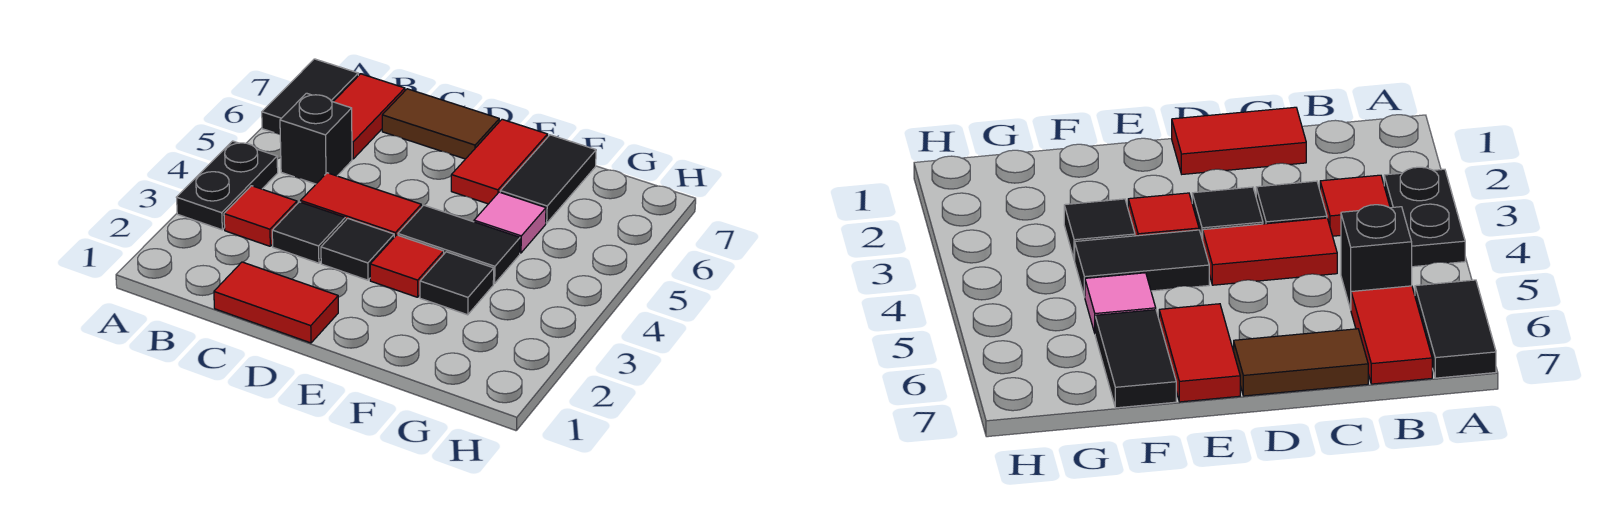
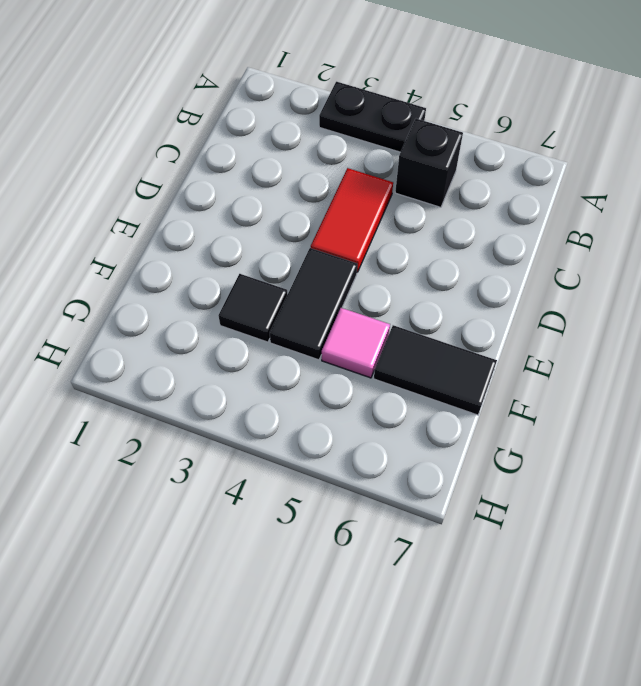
none -> black 1x2 tile [262,59,358,134]
none -> red 1x1 tile [224,186,297,246]
none -> red 1x2 tile [333,74,405,159]

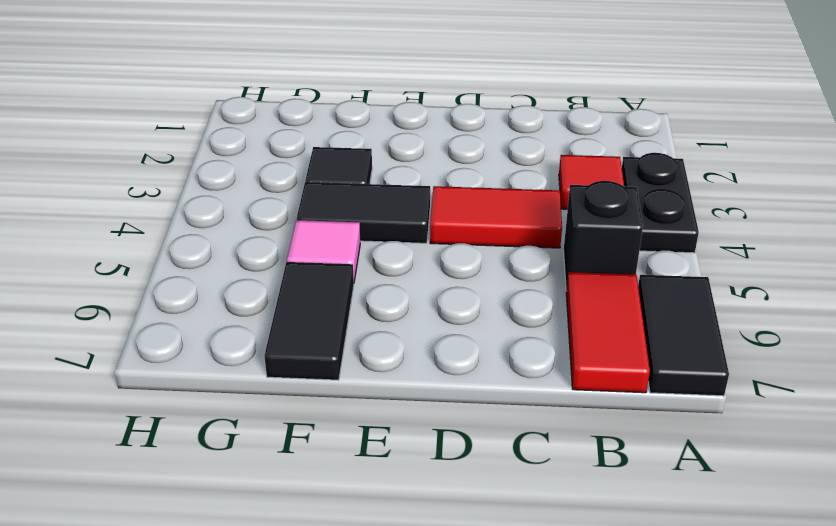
none -> red 1x2 tile [214,262,338,343]
none -> black 1x1 tile [272,202,345,263]
none -> brown 1x2 tile [382,89,499,159]

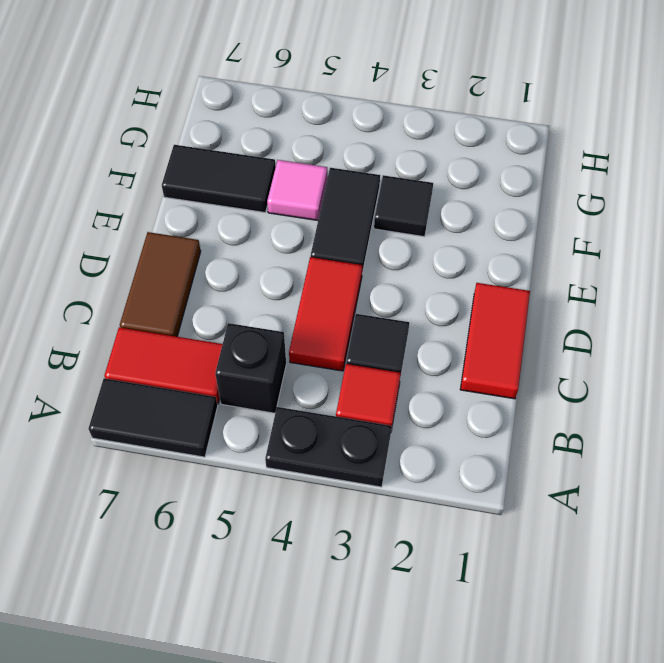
none -> black 1x1 tile [321,218,394,280]
none -> red 1x1 tile [370,235,444,297]
none -> red 1x2 tile [451,119,548,204]

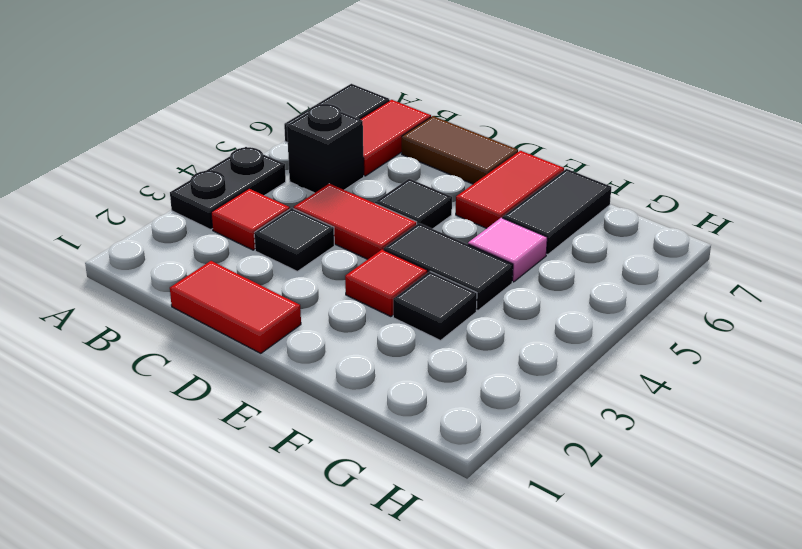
black 1x1 tile [375,179,452,229] -> black 1x1 tile moved to [321,218,394,280]

